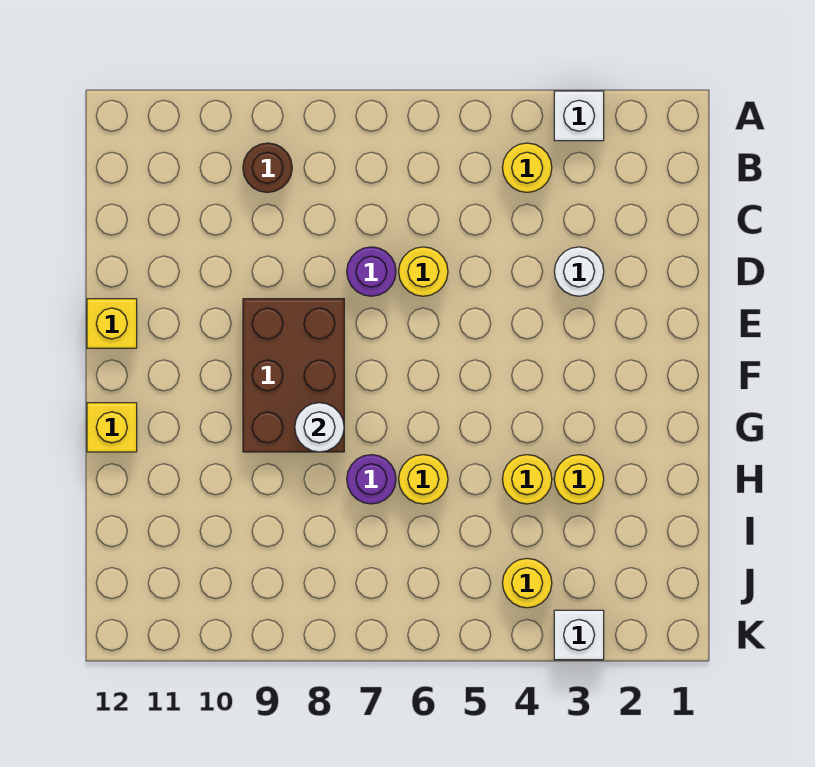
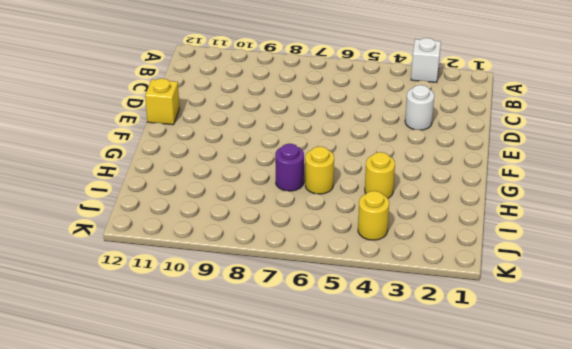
none -> yellow 1x1 round brick [502,143,552,192]
none -> brown 1x1 round brick [243,143,292,192]
none -> yellow 1x1 round brick [399,247,448,296]

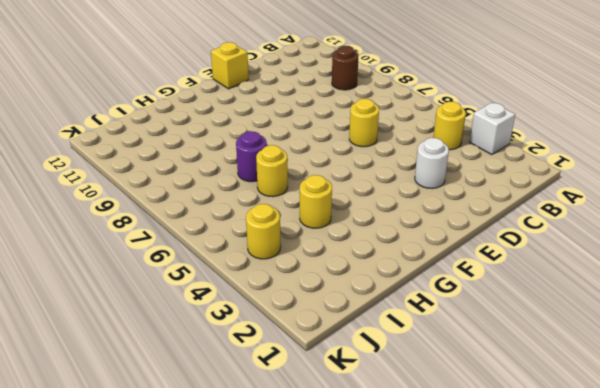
none -> purple 1x1 round brick [347,247,396,296]
none -> brown 2x3 brick [243,299,344,452]
none -> yellow 1x1 brick [87,403,137,452]

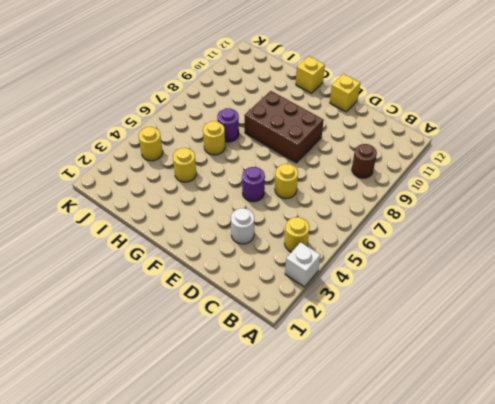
purple 1x1 round brick [242,167,265,202] -> purple 1x1 round brick moved to [347,247,396,296]
none -> yellow 1x1 round brick [554,455,604,504]
none -> white 1x1 brick [554,610,604,660]
none -> white 1x1 round brick [295,403,344,452]

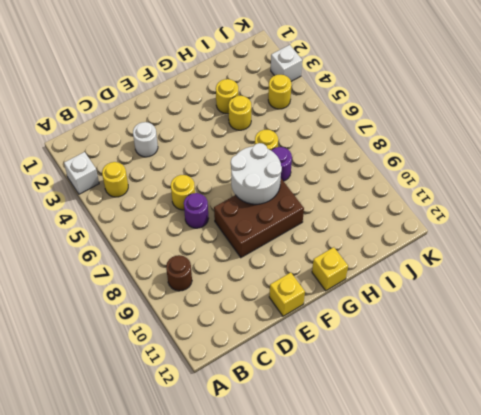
white 2x2 round brick [231,143,282,204] -> white 1x1 round brick [295,403,344,452]

